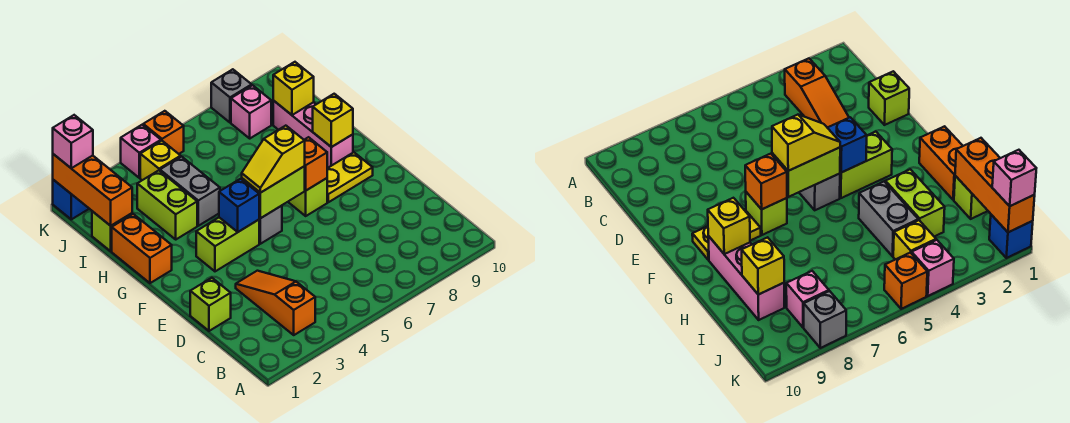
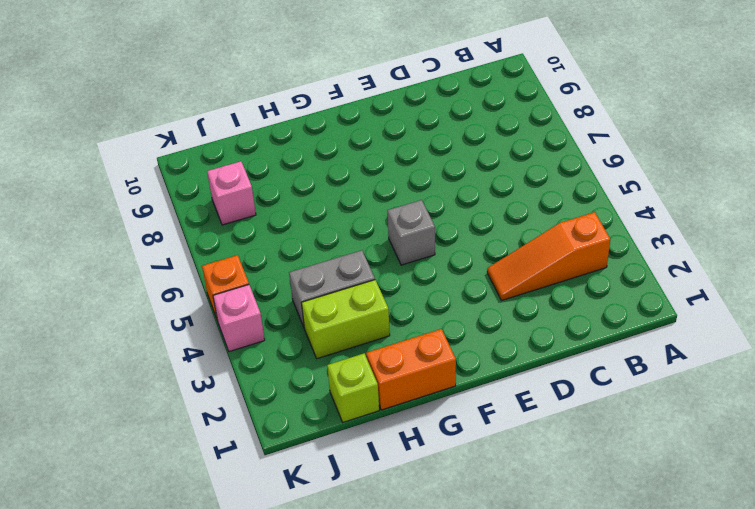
none -> lime 1x1 brick [190,278,231,331]
none -> lime 1x2 brick [196,218,259,271]
none -> lime 1x1 brick [288,178,327,216]

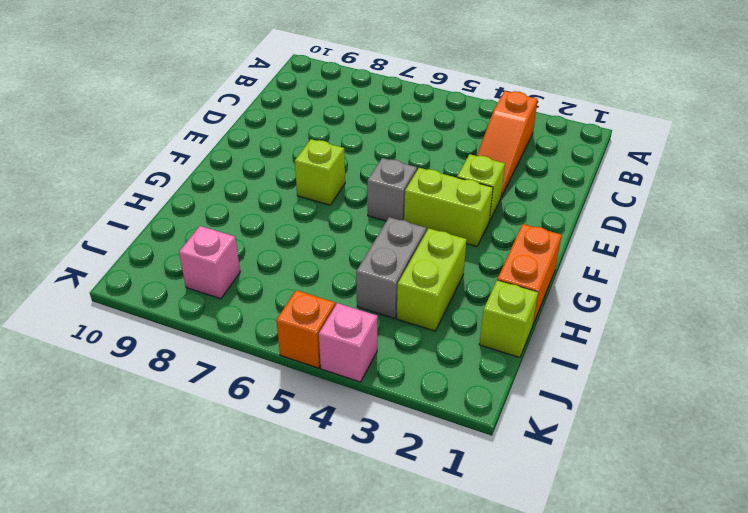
lime 1x1 brick [457,154,505,221] -> lime 1x1 brick moved to [190,278,231,331]
none -> yellow 1x2 plate [327,152,373,202]
none -> pink 1x3 brick [273,101,353,168]
none -> yellow 1x1 brick [140,141,181,180]

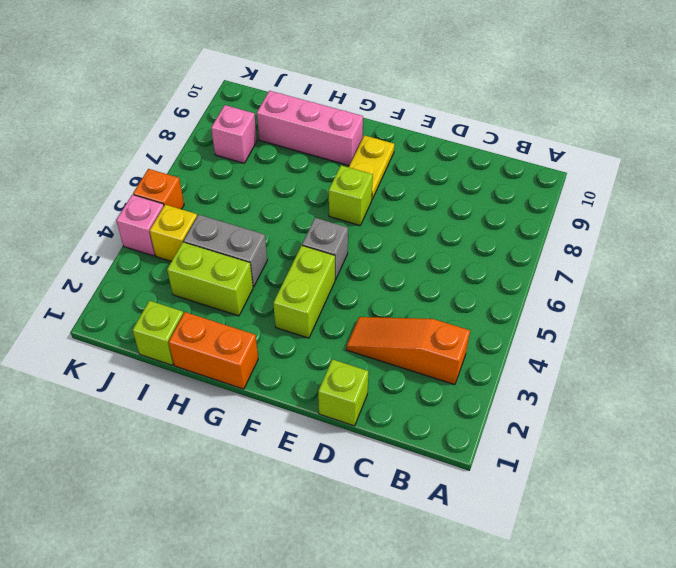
none -> blue 1x1 brick [53,180,89,219]
none -> grey 1x1 brick [211,69,252,123]
none -> blue 1x1 brick [219,179,259,232]

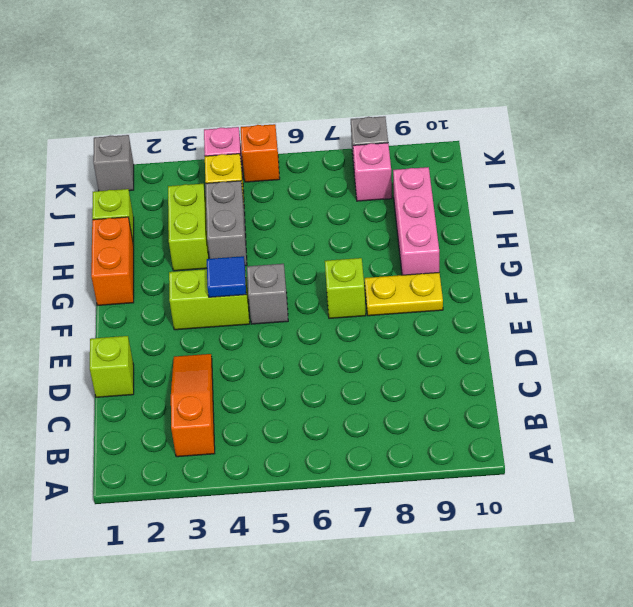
blue 1x1 tile [207,256,246,297] -> blue 1x1 brick [219,179,259,232]
grey 1x1 brick [93,135,134,191] -> blue 1x1 brick [53,180,89,219]
none -> lime 1x2 brick [242,166,305,218]
none -> orange 1x1 brick [305,137,327,191]
none -> yellow 1x1 brick [313,94,353,147]

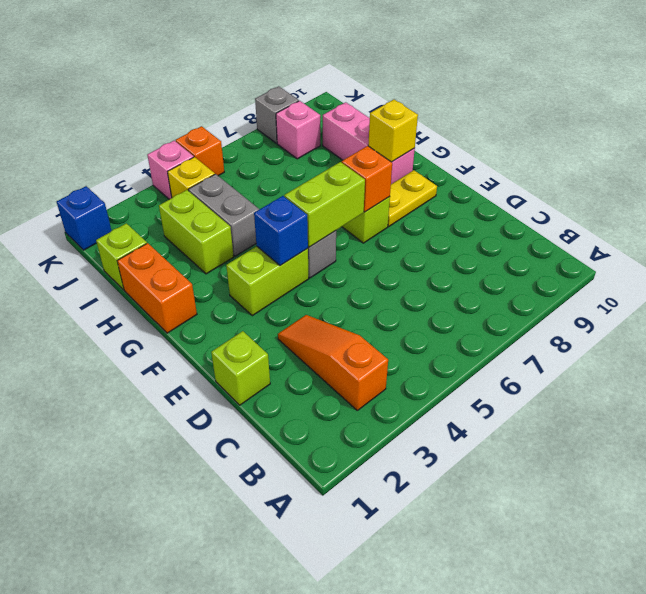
none -> orange 1x3 brick [53,154,132,226]
none -> yellow 1x1 brick [273,62,314,115]
none -> yellow 1x2 slope [242,126,305,193]

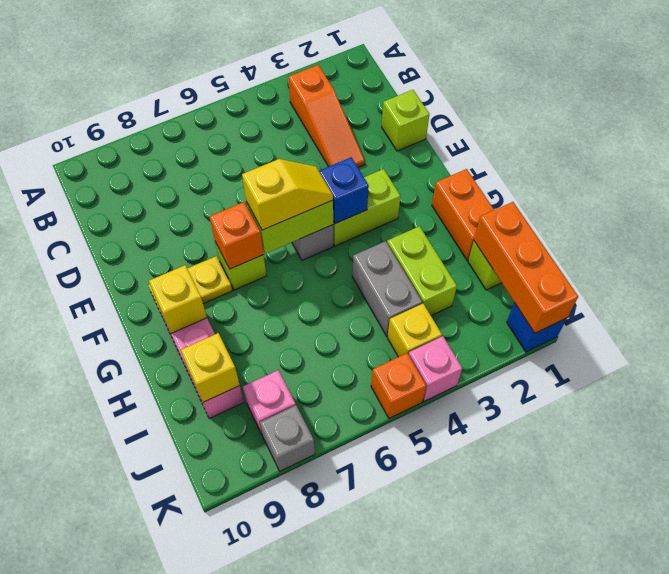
none -> pink 1x1 brick [53,115,93,168]

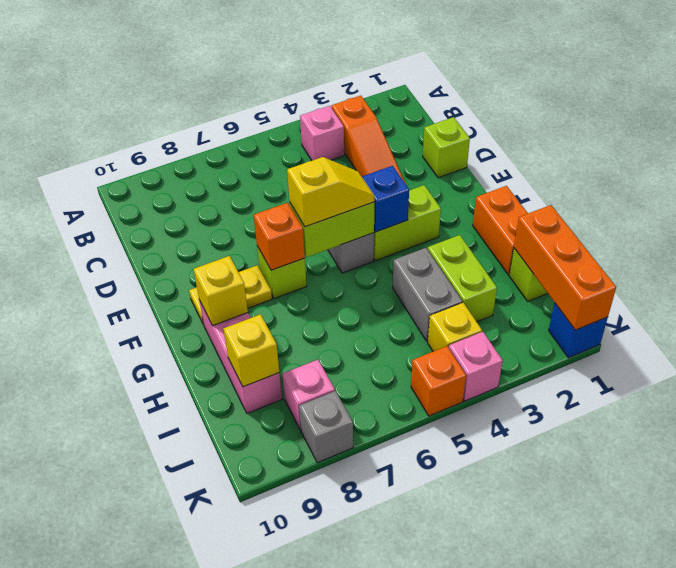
pink 1x1 brick [300,106,344,160] -> pink 1x1 brick moved to [53,115,93,168]

